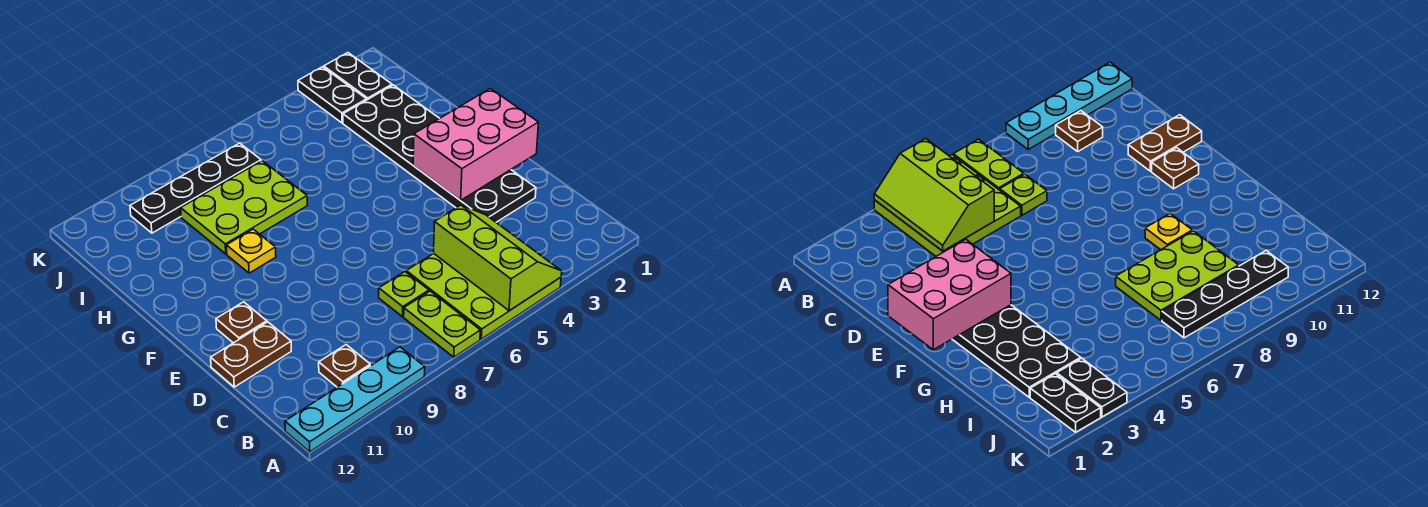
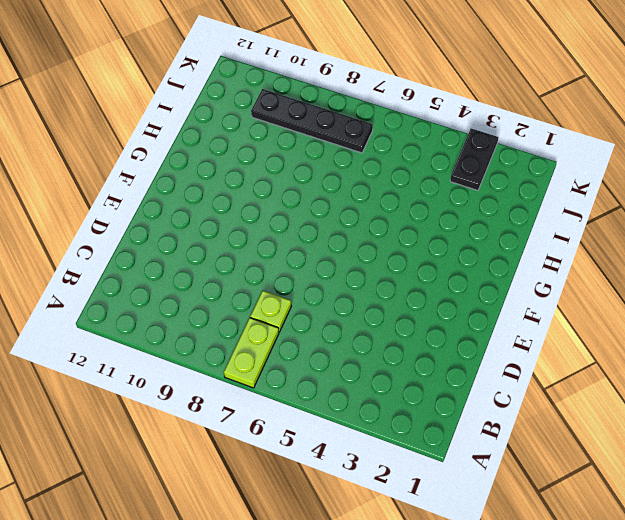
none -> lime 3x3 plate [406,253,561,339]
none -> cyan 1x4 plate [285,347,425,452]
none -> brown 1x1 plate [319,345,370,387]

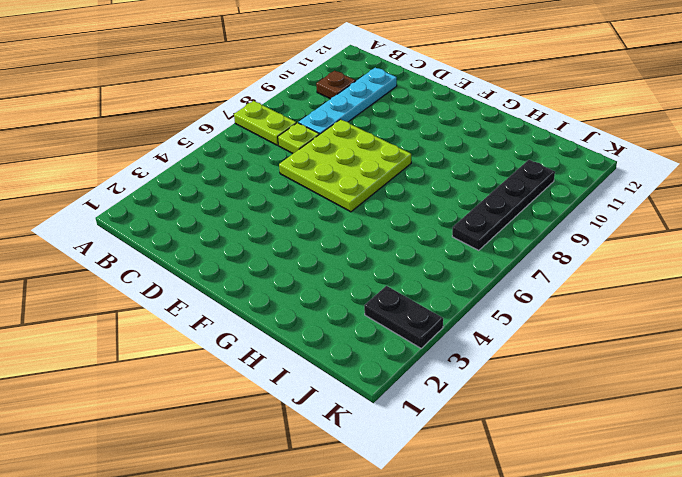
cyan 1x4 plate [299,68,397,134] -> cyan 1x4 plate moved to [285,347,425,452]
lime 3x3 plate [279,119,411,212] -> lime 3x3 plate moved to [406,253,561,339]
none -> black 2x6 plate [343,85,536,222]
none -> brown 1x2 plate [211,322,291,387]
none -> brown 1x1 plate [216,302,267,343]

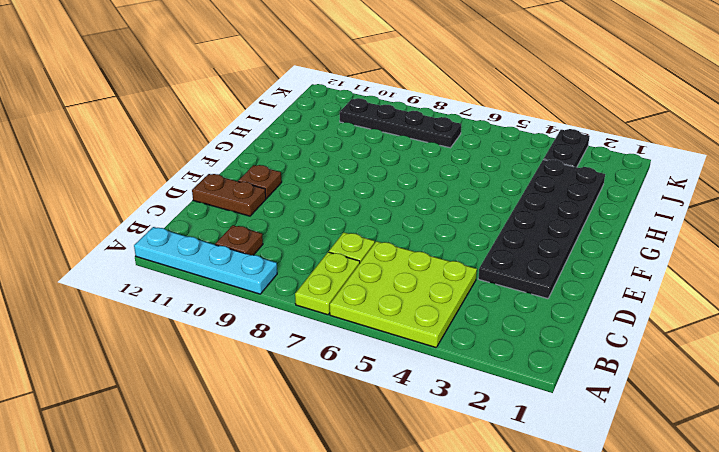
none -> yellow 1x1 plate [226,229,276,273]
none -> lime 2x3 plate [181,161,307,254]
none -> black 1x2 plate [324,53,392,100]

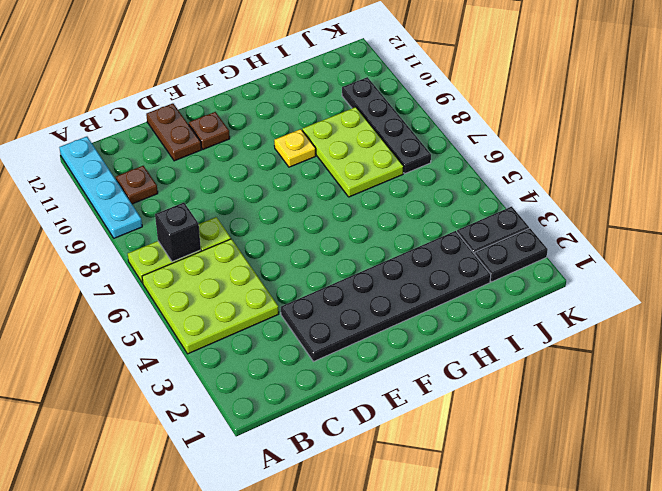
black 1x1 brick [155,203,201,262] -> none
none -> lime 2x3 slope [434,205,562,311]
none -> pink 2x3 brick [413,89,539,200]

